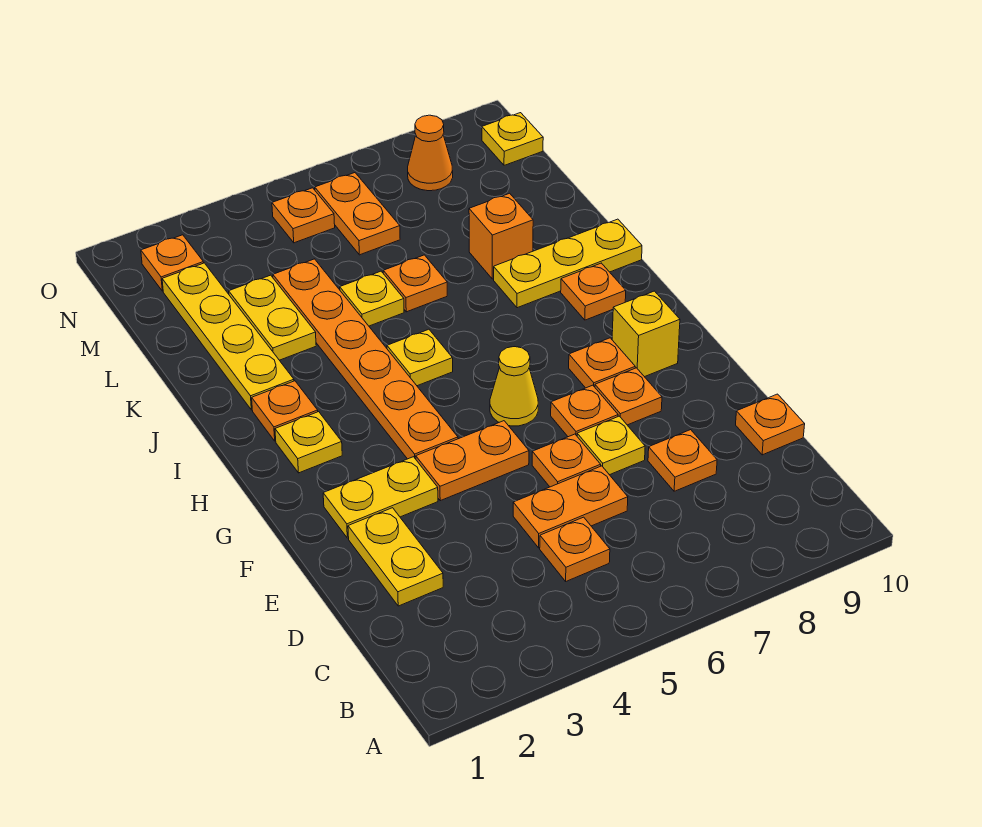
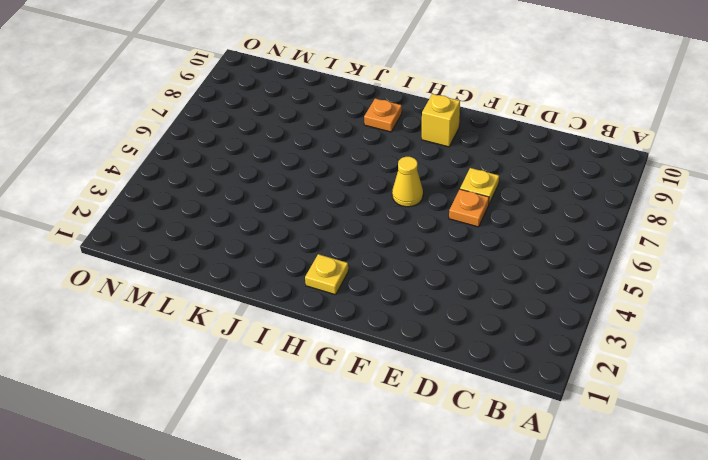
none -> orange 1x1 plate [540,517,610,581]
none -> yellow 1x2 plate [348,508,443,606]
none -> orange 1x2 plate [513,466,628,548]
none -> orange 1x1 plate [648,430,717,491]

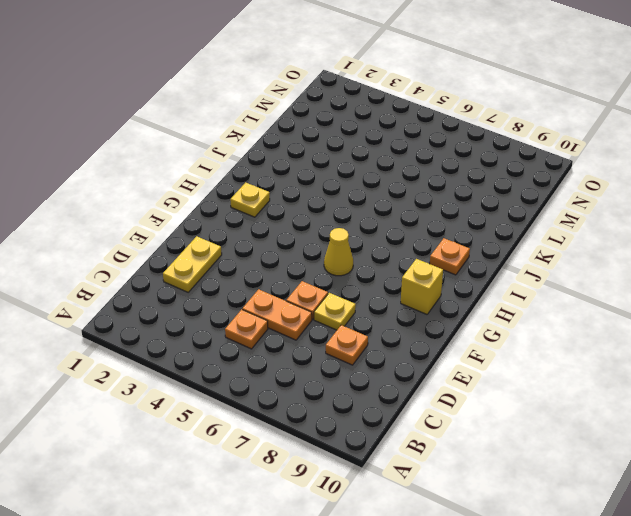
none -> orange 1x1 plate [736,394,805,455]
none -> yellow 1x2 plate [323,457,438,538]
none -> orange 1x2 plate [416,421,529,501]
none -> orange 1x1 plate [551,385,618,437]

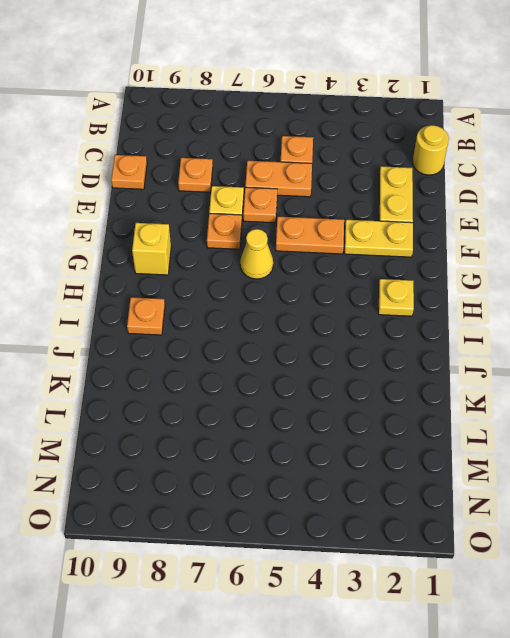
yellow 1x1 round brick [413,125,449,175] -> none
none -> orange 1x1 plate [595,368,662,425]
none -> orange 1x6 plate [273,259,458,459]
none -> orange 1x1 plate [569,338,635,388]
none -> orange 1x1 plate [252,381,318,441]

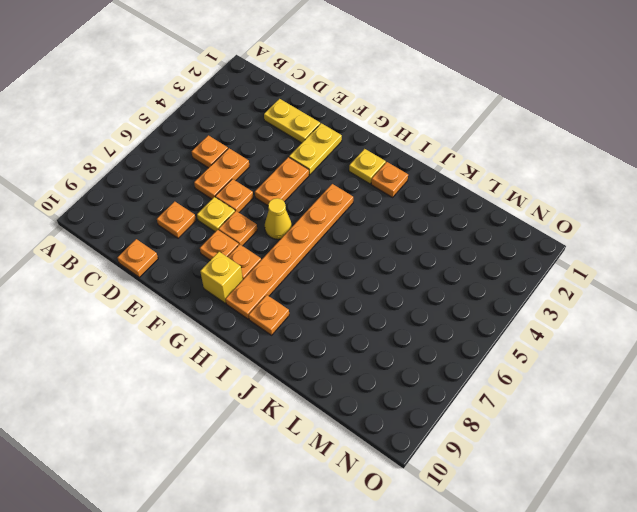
orange 1x6 plate [226,184,353,319] -> orange 1x6 plate turned to [273,259,458,459]
none -> yellow 1x1 plate [387,329,453,386]
none -> yellow 1x4 plate [162,263,294,410]
none -> yellow 1x3 plate [494,219,642,308]
none -> yellow 1x2 plate [229,275,316,360]

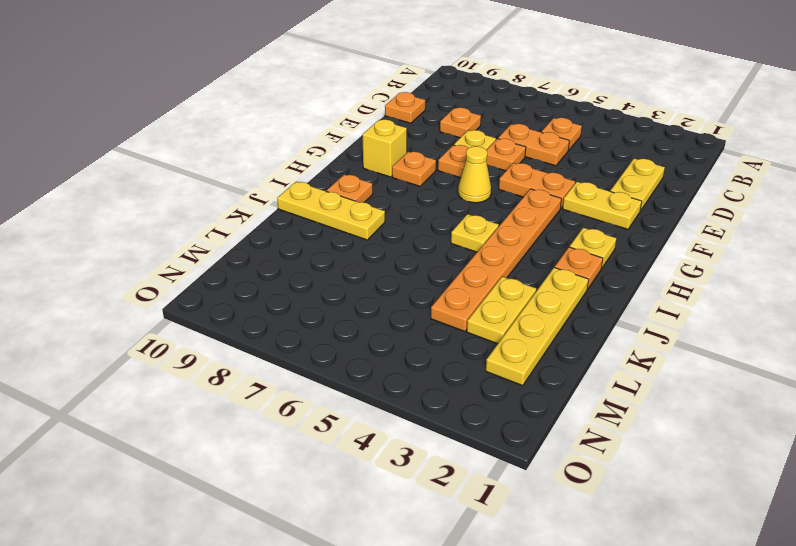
none -> orange 1x1 plate [595,368,662,425]
none -> yellow 1x1 plate [340,271,404,326]
none -> orange 1x1 plate [383,255,447,312]
none -> orange 1x1 brick [469,193,533,279]

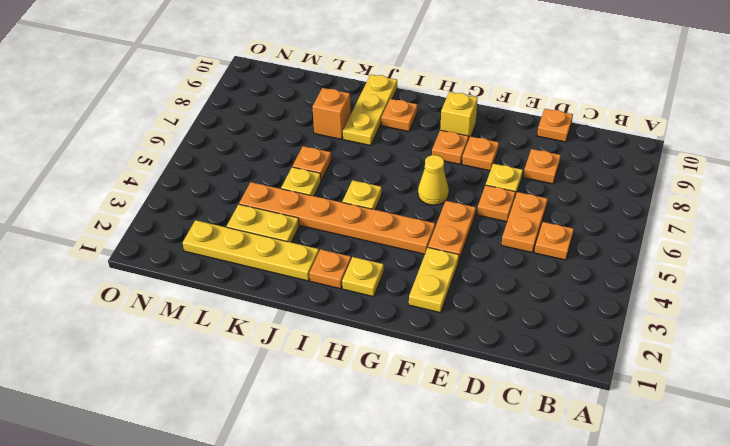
none -> yellow 1x2 plate [348,508,443,606]
none -> orange 1x1 plate [551,385,618,437]
none -> orange 1x2 plate [315,173,400,255]
none -> orange 1x1 plate [141,235,204,291]

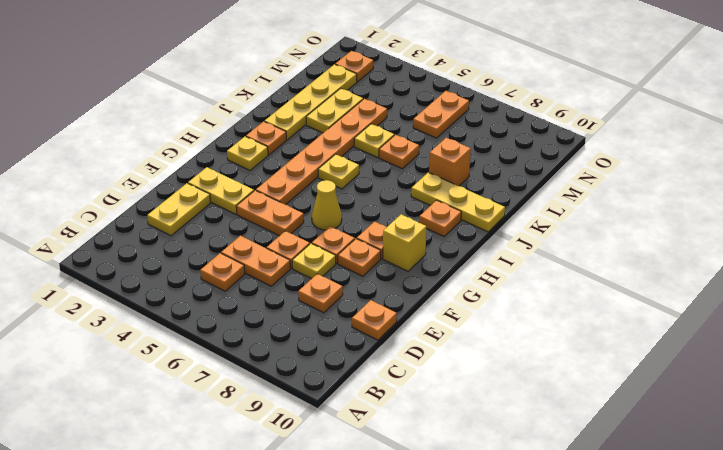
none -> orange 1x1 plate [272,188,335,243]
none -> orange 1x1 cone [408,115,453,191]
none -> yellow 1x1 plate [482,113,543,165]

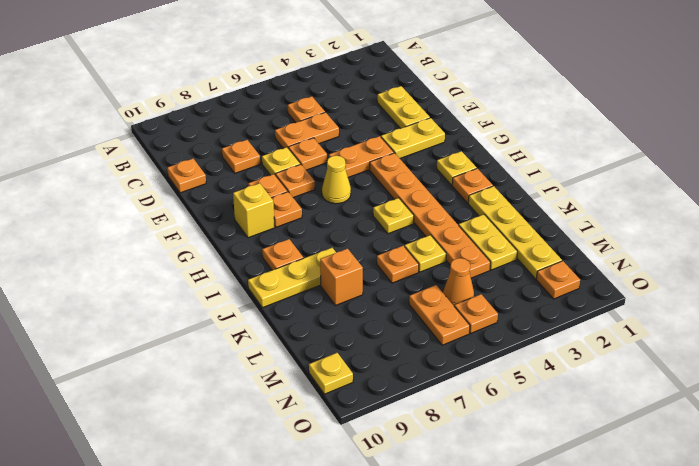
orange 1x1 cone [443,258,474,306] -> orange 1x1 cone moved to [408,115,453,191]

